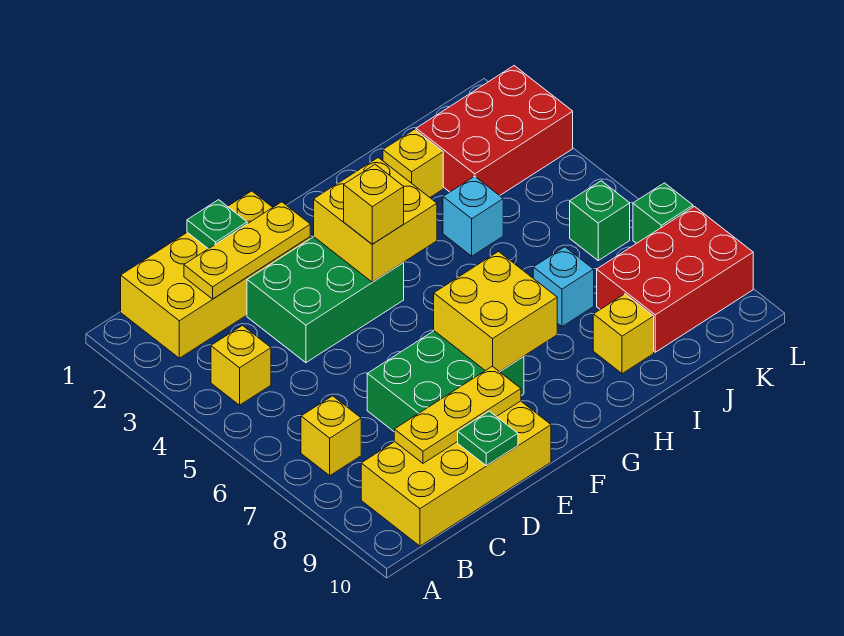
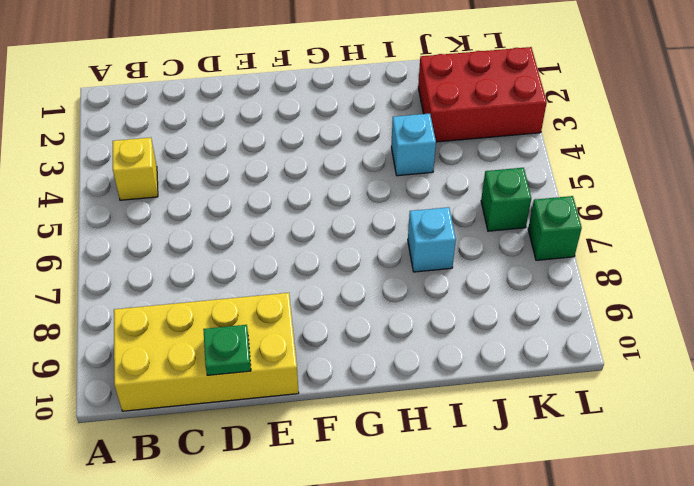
none -> yellow 2x4 brick [121,191,310,358]
none -> yellow 1x1 brick [301,396,361,476]
none -> green 2x3 brick [247,237,404,363]

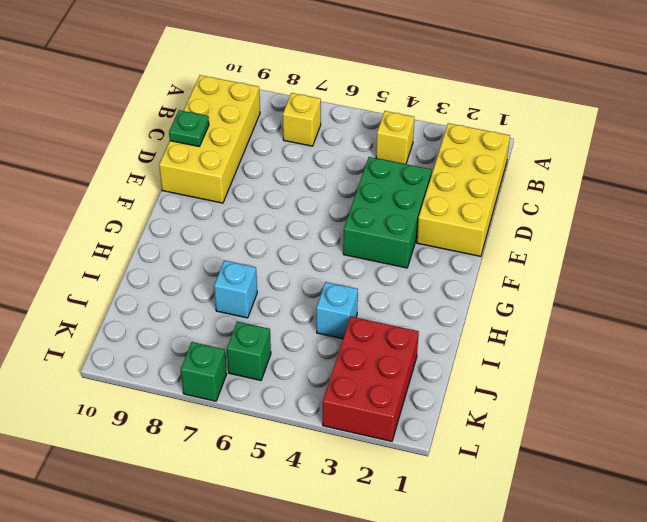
none -> green 2x3 brick [367,331,524,431]
none -> yellow 1x1 brick [383,129,443,197]
none -> yellow 1x1 brick [593,294,654,374]

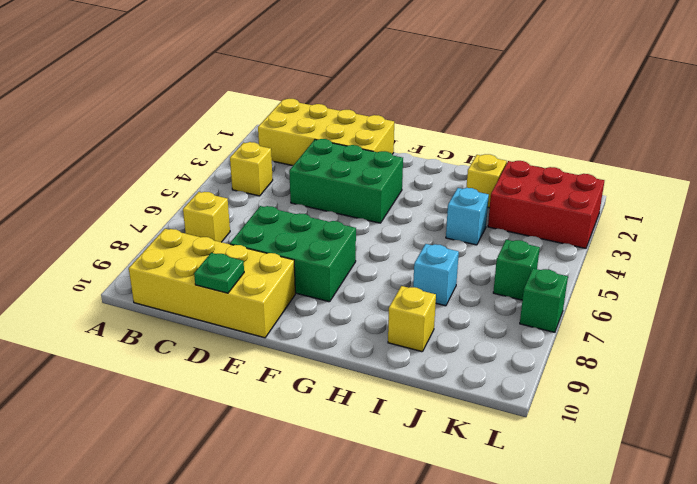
none -> red 2x3 brick [597,207,753,352]
none -> yellow 1x3 plate [184,202,310,299]
none -> yellow 1x3 plate [394,366,521,463]

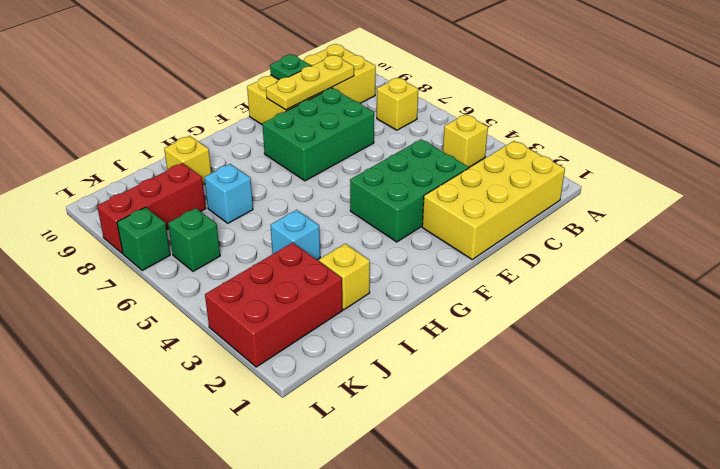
red 1x3 brick [97,163,206,253] -> red 2x3 brick [597,207,753,352]
none -> yellow 1x3 plate [184,202,310,299]
none -> green 1x1 plate [187,200,247,249]
none -> yellow 2x2 brick [314,158,437,282]

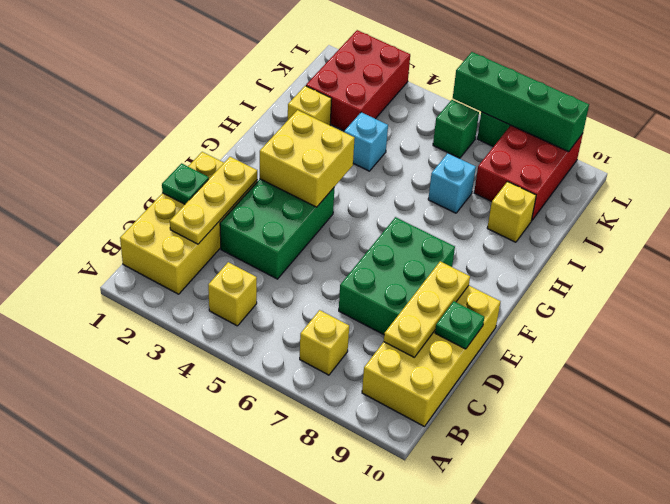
green 1x4 brick [453,52,589,152] -> none
none -> yellow 2x2 brick [434,252,557,372]
none -> yellow 1x1 brick [344,164,404,244]

